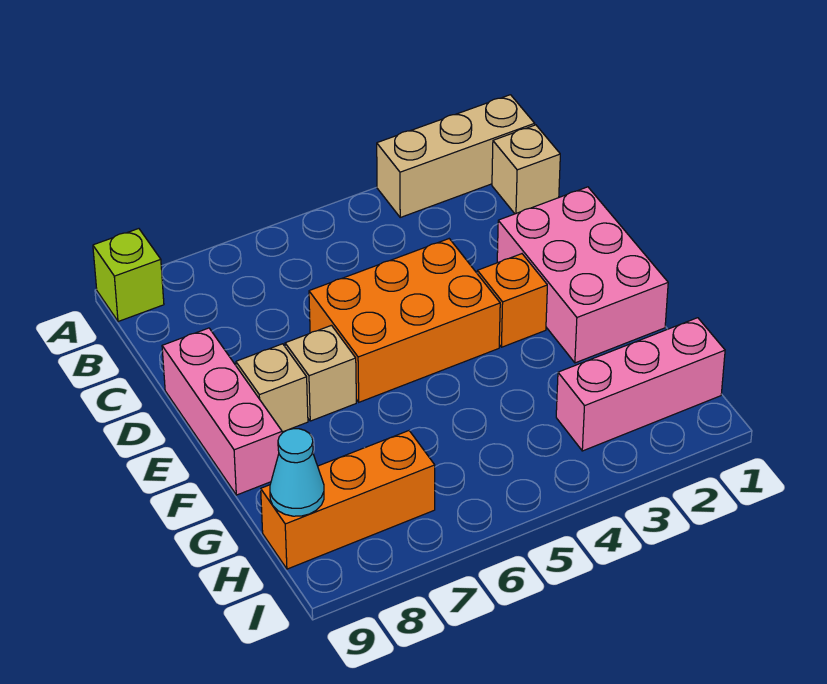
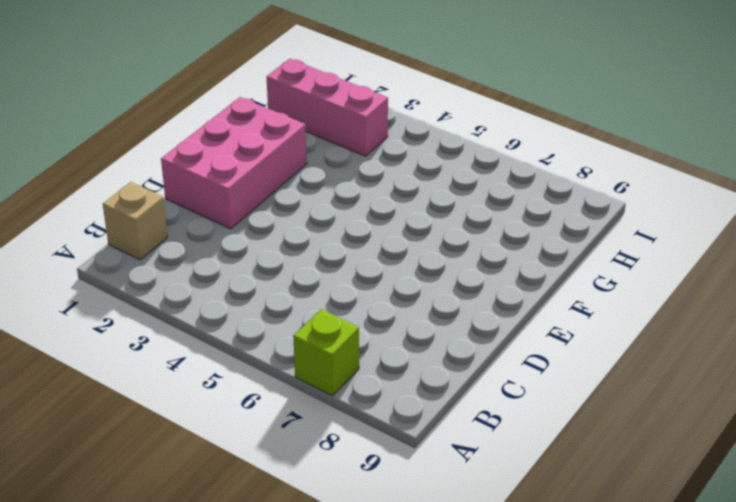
lime 1x1 brick [293,309,359,396] -> lime 1x1 brick moved to [93,229,164,322]
none -> tan 1x3 brick [377,95,535,217]
none -> orange 2x3 brick [309,239,500,402]
none -> pink 1x3 brick [162,328,282,495]

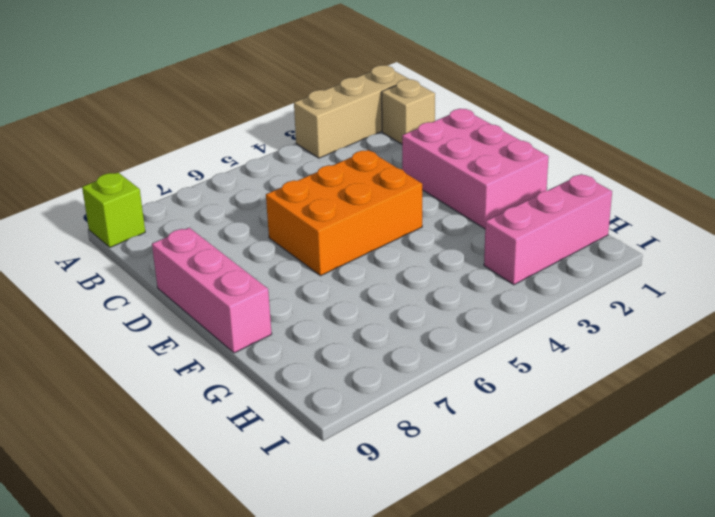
none -> orange 1x1 brick [477,254,547,347]
none -> tan 1x1 brick [285,325,356,421]
none -> tan 1x1 brick [236,344,308,432]

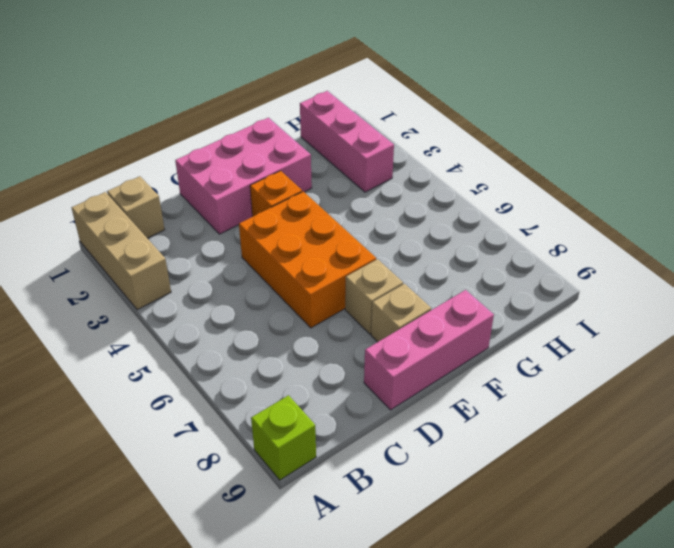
none -> orange 1x3 brick [261,431,435,569]
none -> cyan 1x1 cone [270,429,324,516]

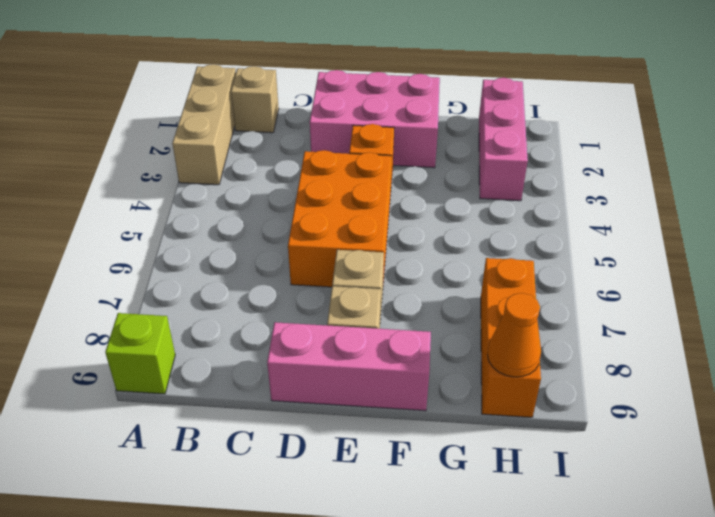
orange 1x1 cone [487,293,541,377] -> cyan 1x1 cone [270,429,324,516]

